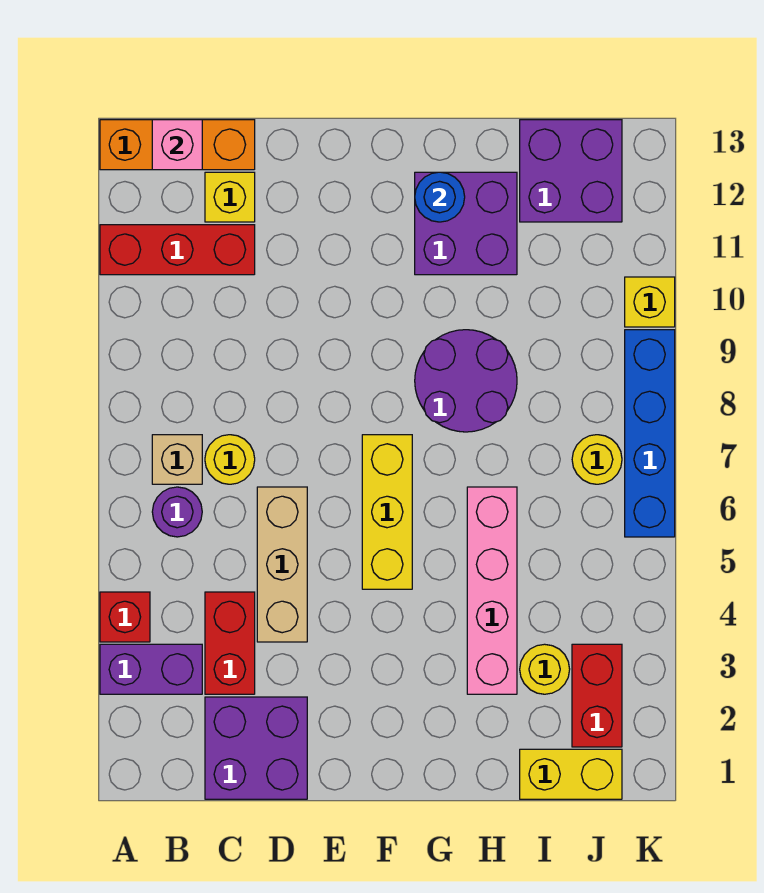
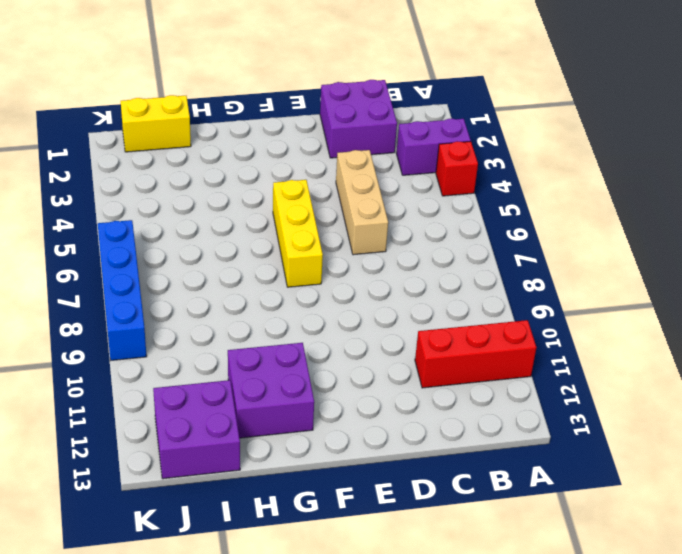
none -> orange 1x3 brick [100,120,255,170]
none -> purple 1x1 round brick [152,487,202,537]
none -> tan 1x1 brick [152,435,202,484]

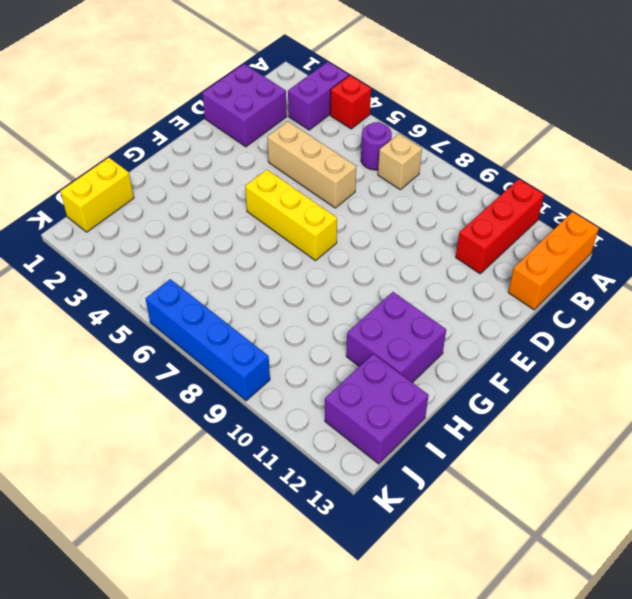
none -> red 1x2 brick [205,592,255,694]
none -> yellow 1x1 round brick [205,435,255,484]
none -> yellow 1x1 brick [205,172,255,222]

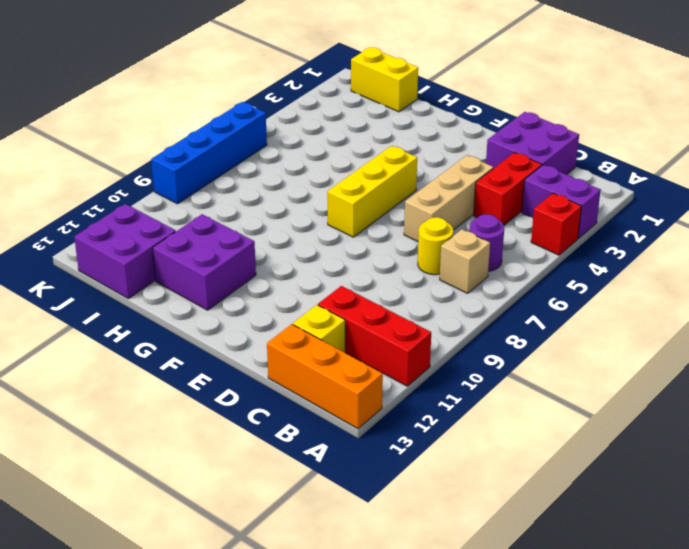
none -> purple 2x2 round brick [415,330,517,432]
none -> pink 1x4 brick [467,487,517,694]
none -> yellow 1x1 round brick [520,644,570,694]

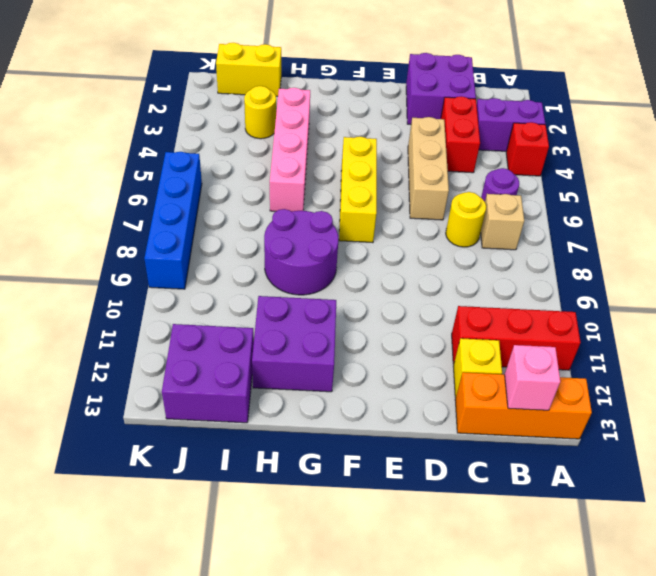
none -> red 1x2 brick [572,644,622,747]
none -> yellow 1x1 round brick [572,435,622,484]
none -> yellow 1x1 brick [625,277,675,327]

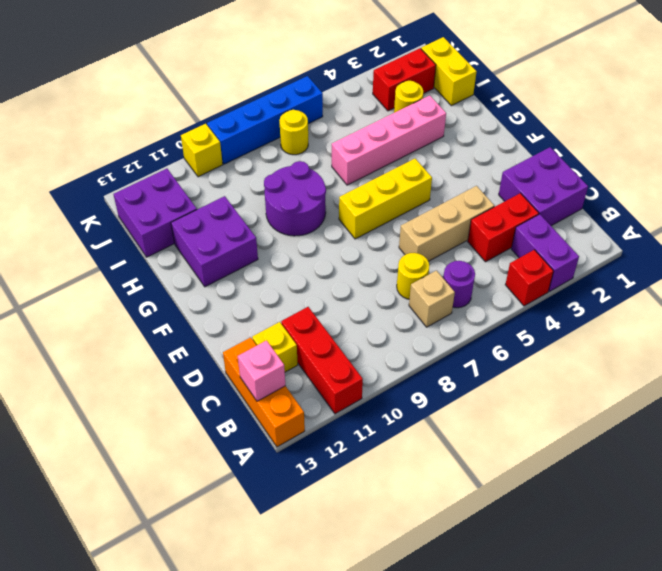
none -> blue 1x1 round brick [415,172,465,222]

